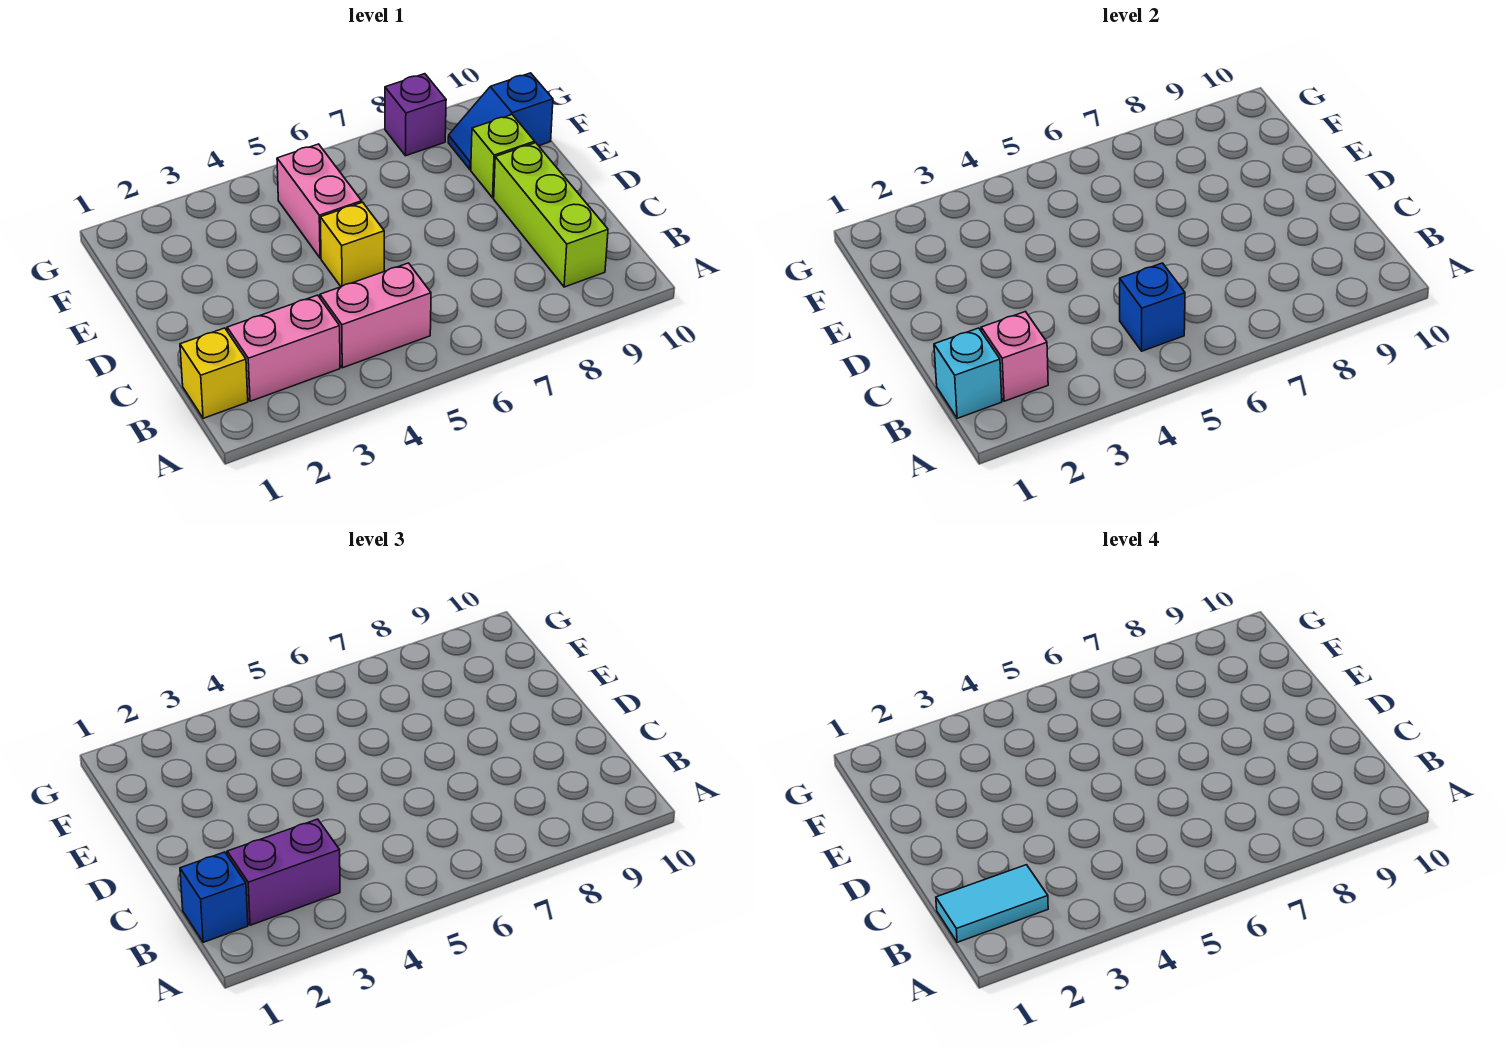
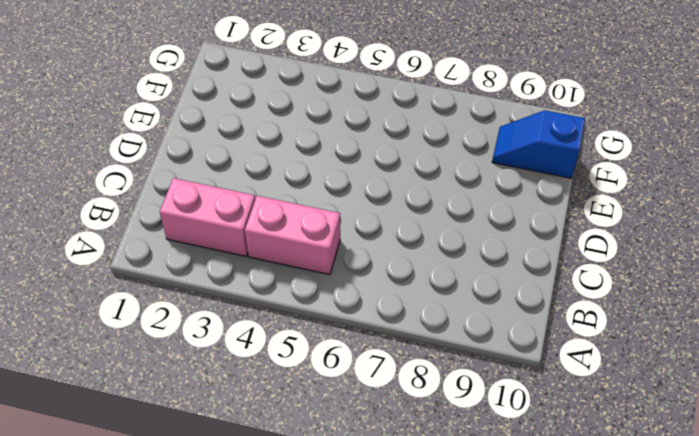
none -> yellow 1x1 brick [180,328,248,418]
none -> lime 1x3 brick [494,143,608,287]
none -> yellow 1x1 brick [320,202,384,287]

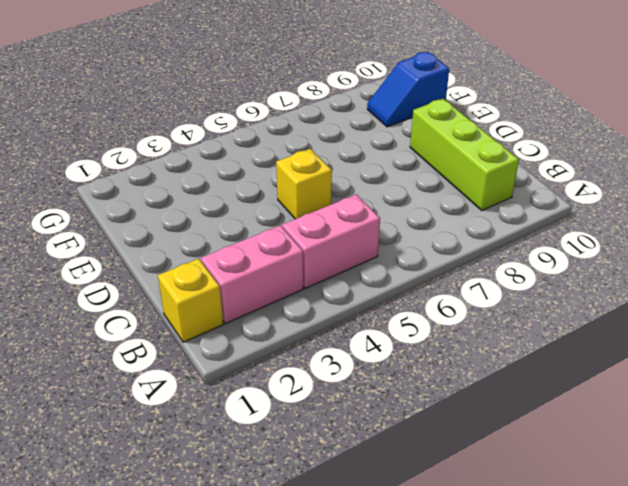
none -> pink 1x2 brick [277,144,362,258]
none -> lime 1x1 brick [471,115,535,198]
none -> purple 1x1 brick [385,74,446,156]

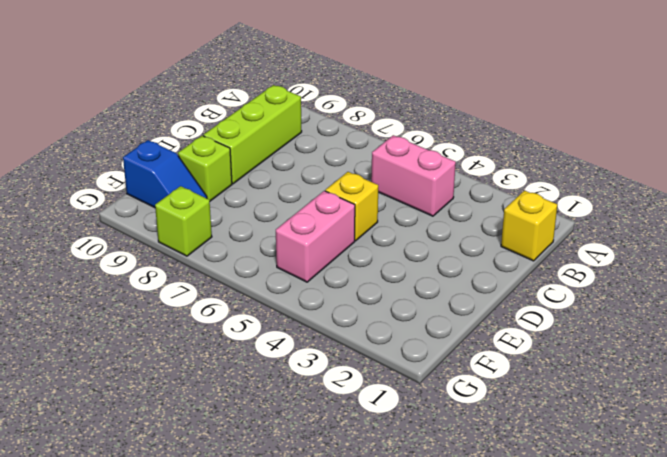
lime 1x1 brick [155,186,212,256] -> purple 1x1 brick [385,74,446,156]
none -> pink 1x2 brick [227,295,340,401]
none -> cyan 1x1 brick [934,328,1002,418]
none -> pink 1x1 brick [981,312,1048,401]

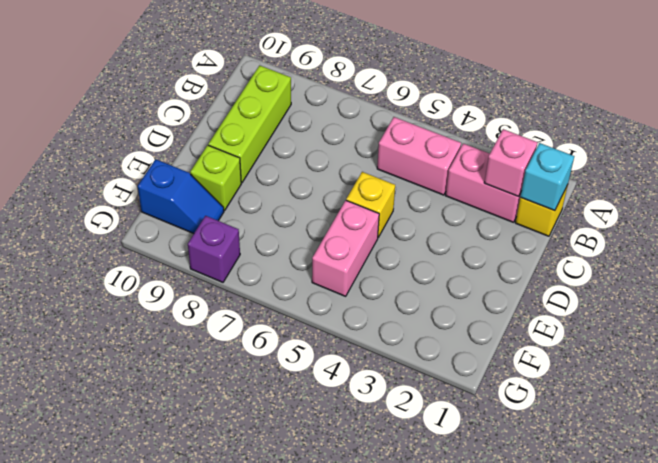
none -> blue 1x1 brick [1120,263,1185,351]
none -> blue 1x1 brick [180,852,248,942]
none -> purple 1x2 brick [227,819,340,925]

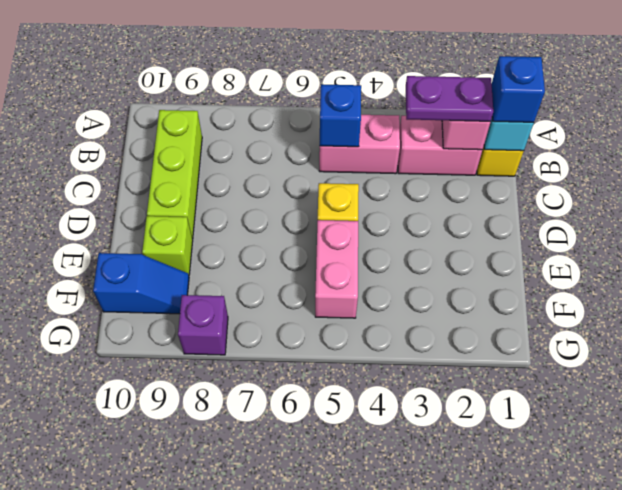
purple 1x2 plate [406,76,493,121] -> purple 1x2 brick [227,819,340,925]
none -> cyan 1x2 tile [936,865,1048,942]

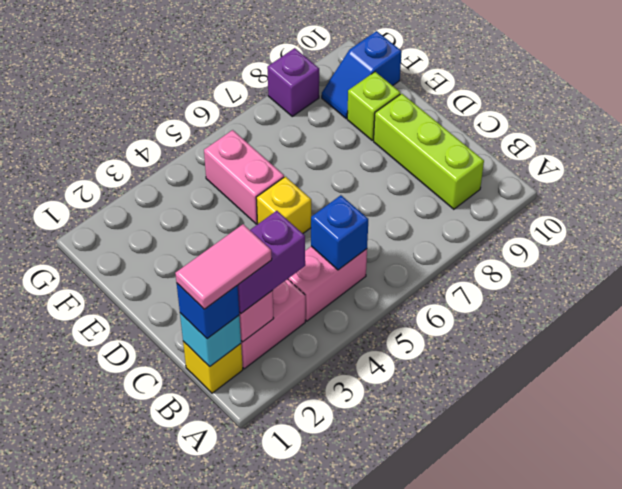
pink 1x2 tile [175,224,272,309] -> cyan 1x2 tile [936,865,1048,942]

